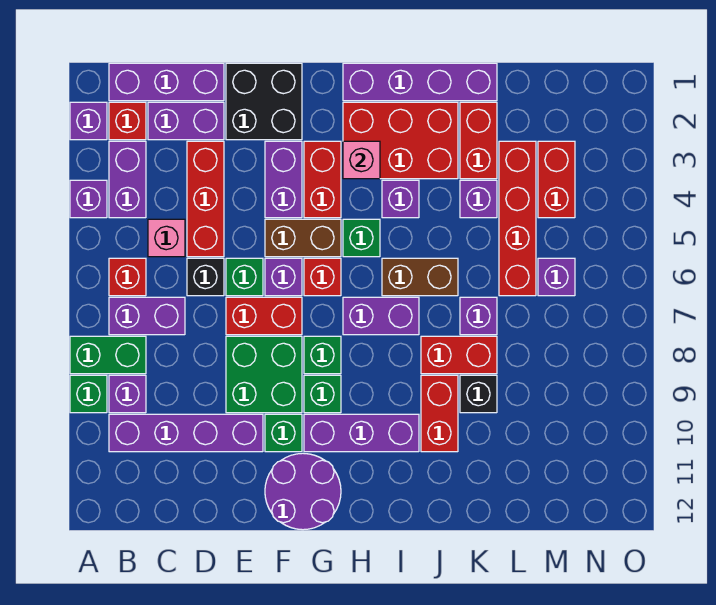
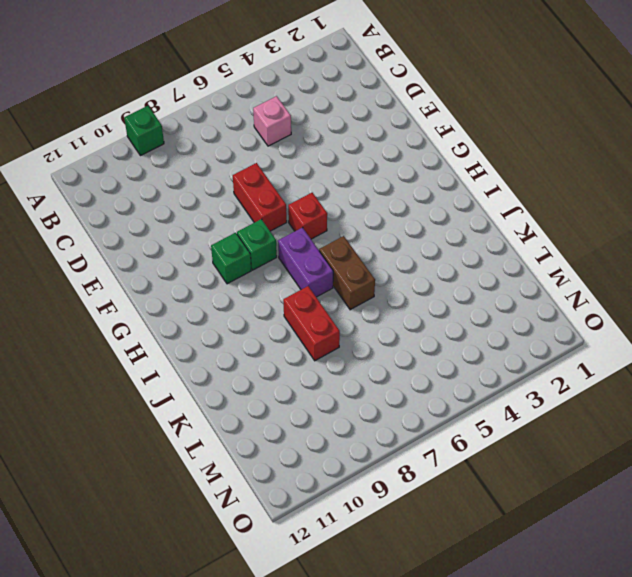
none -> purple 1x1 brick [70,102,107,140]
none -> purple 1x1 brick [70,180,107,218]
none -> green 1x2 brick [70,336,146,374]
none -> purple 1x3 brick [109,63,224,101]

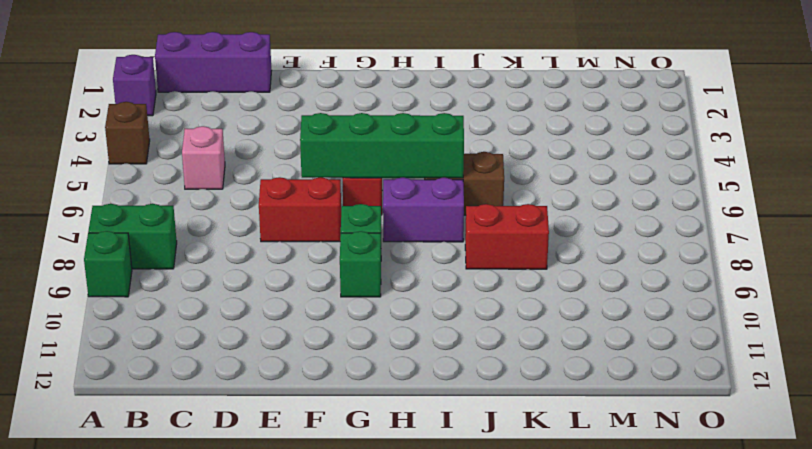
brown 1x1 brick [105,102,150,164] -> purple 1x1 brick [70,180,107,218]
green 1x4 brick [300,113,464,178] -> none
none -> red 1x1 brick [109,102,146,140]
none -> purple 1x2 brick [109,141,146,218]
none -> red 1x1 brick [109,258,146,296]
none -> purple 1x2 brick [109,297,185,335]

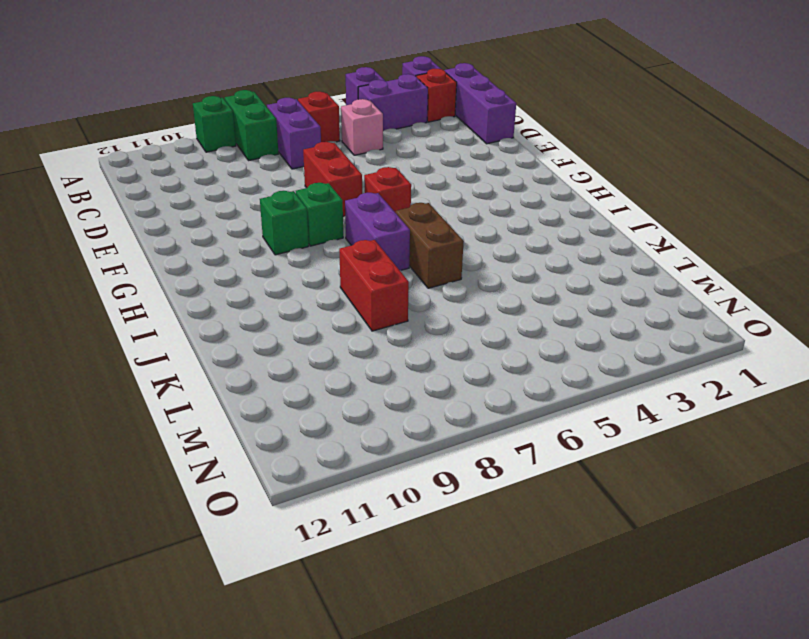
none -> purple 1x1 brick [109,375,146,413]
none -> purple 1x4 brick [109,414,263,452]
none -> purple 1x2 brick [148,102,224,140]
none -> red 1x3 brick [187,141,224,257]

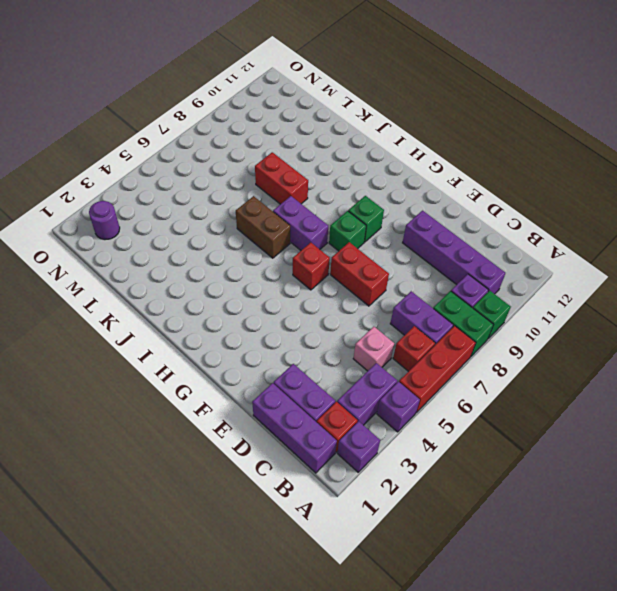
red 1x3 brick [399,326,476,412] -> red 1x3 brick moved to [187,141,224,257]
purple 1x1 round brick [89,201,120,240] -> none
none -> black 1x1 brick [187,258,224,296]
none -> black 2x2 brick [226,63,302,140]
none -> green 1x1 brick [226,258,263,296]
none -> green 2x2 brick [226,336,302,413]

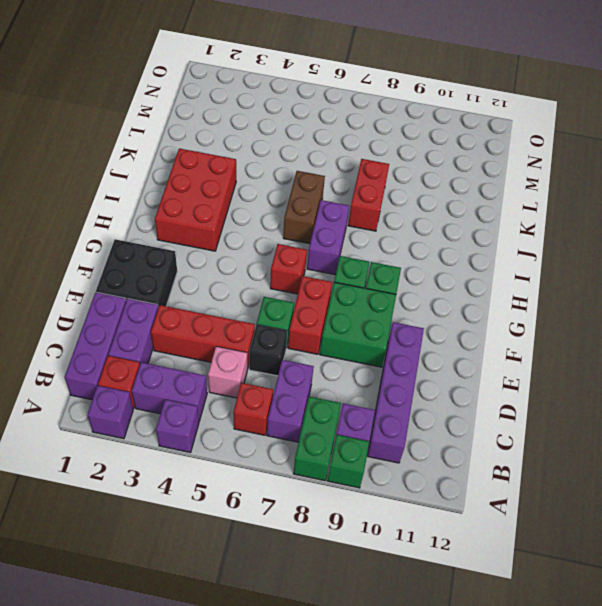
none -> purple 1x2 brick [265,141,302,218]
none -> brown 1x2 brick [265,219,341,257]
none -> purple 1x1 brick [265,258,302,296]
none -> green 1x1 brick [265,414,302,452]

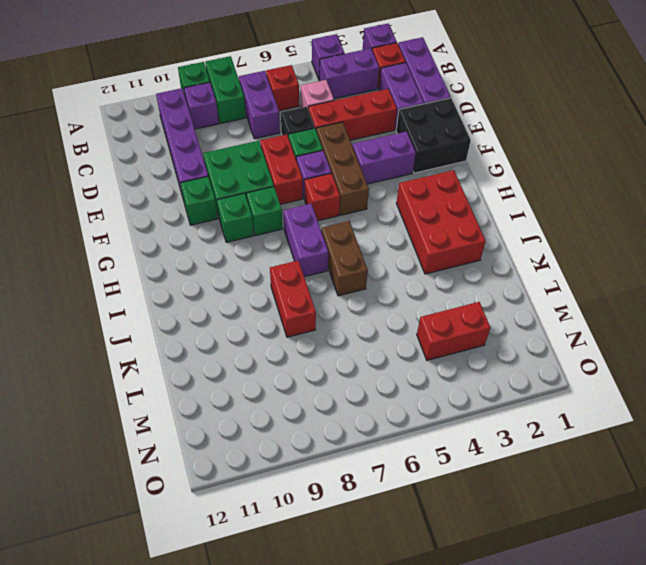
brown 1x3 brick [316,122,369,215] -> brown 1x2 brick [265,219,341,257]
none -> purple 2x2 round brick [265,453,341,530]
none -> red 1x2 brick [304,141,341,218]
none -> purple 1x3 brick [304,414,419,452]
none -> purple 1x4 brick [343,63,497,101]

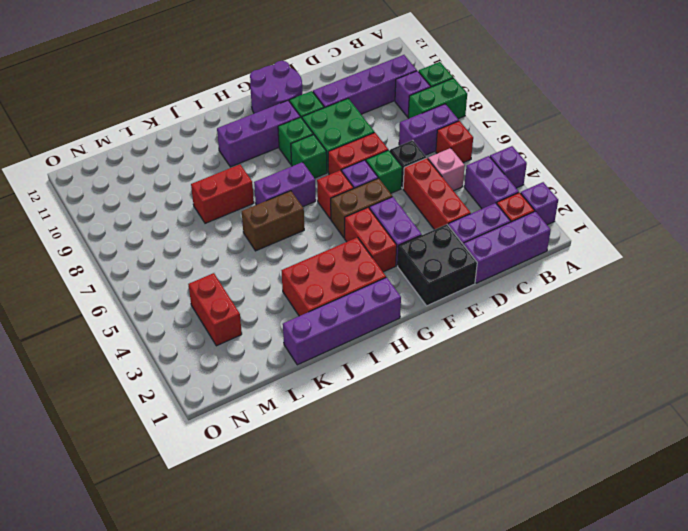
none -> green 1x1 brick [343,219,380,257]
none -> purple 1x1 brick [382,180,419,218]
none -> red 1x2 brick [421,375,458,452]
none -> red 1x2 brick [460,102,497,179]

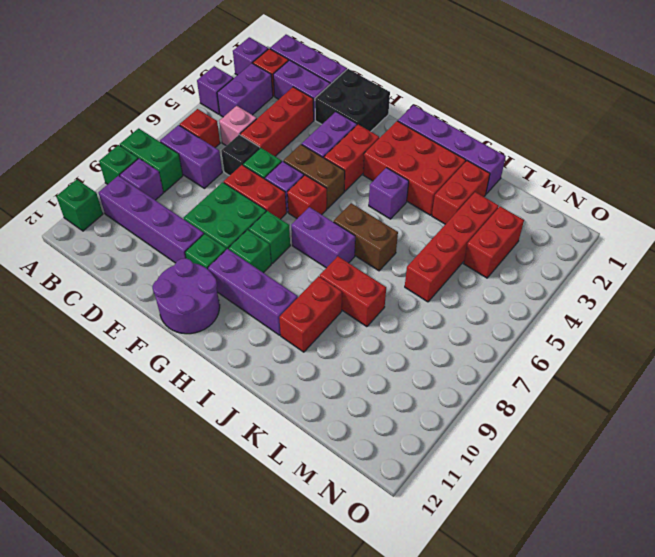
green 1x1 brick [56,179,103,231] -> green 1x1 brick moved to [343,219,380,257]
none -> purple 1x1 brick [460,180,497,218]
none -> purple 1x1 brick [460,297,497,335]
none -> black 1x1 brick [460,375,497,413]
none -> purple 1x1 brick [538,258,575,296]

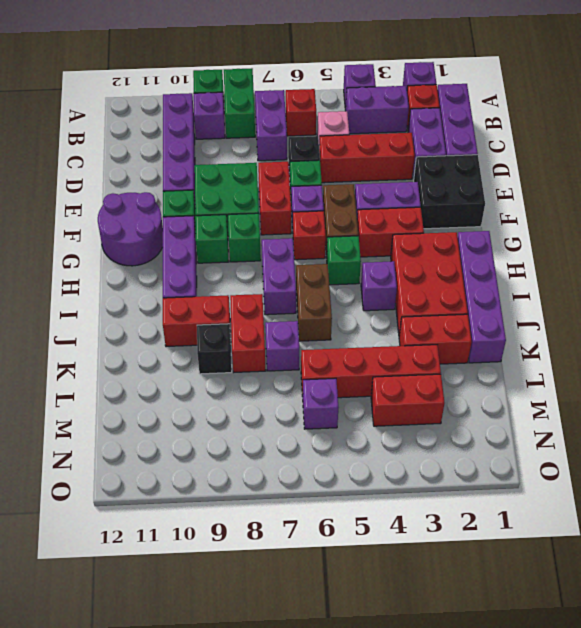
none -> purple 1x1 brick [460,180,497,218]
none -> pink 1x1 brick [343,141,380,179]

